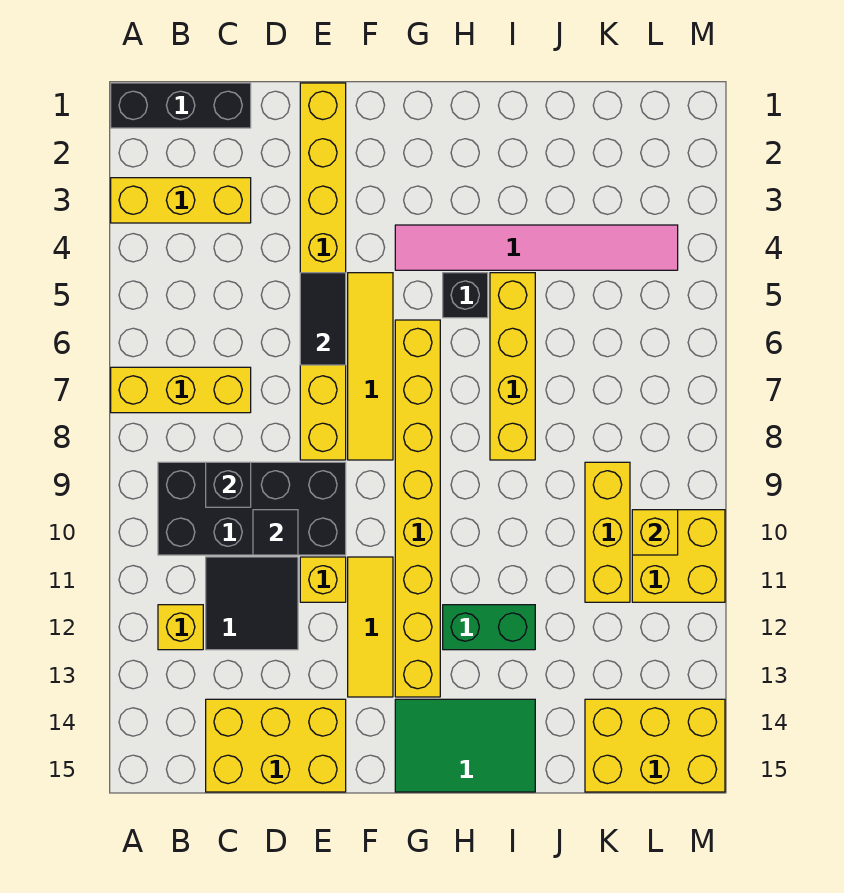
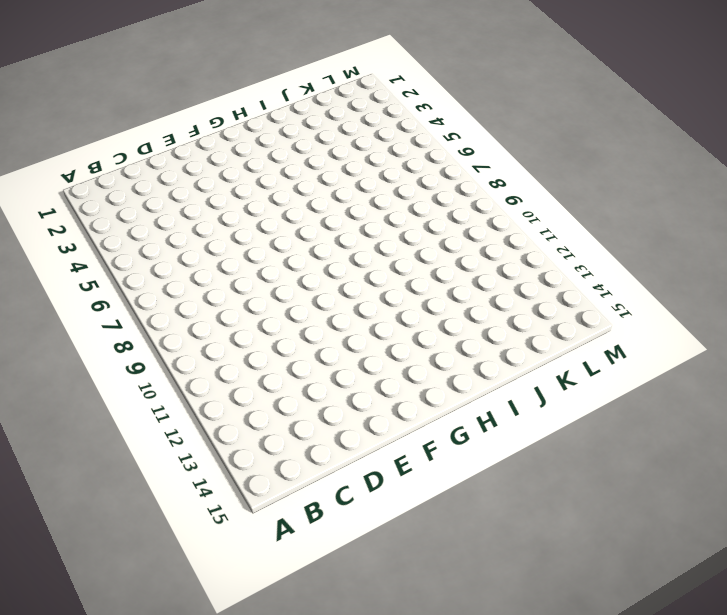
none -> black 1x3 brick [111,83,251,128]
none -> yellow 1x3 brick [111,178,251,223]
none -> yellow 1x3 brick [111,367,251,413]

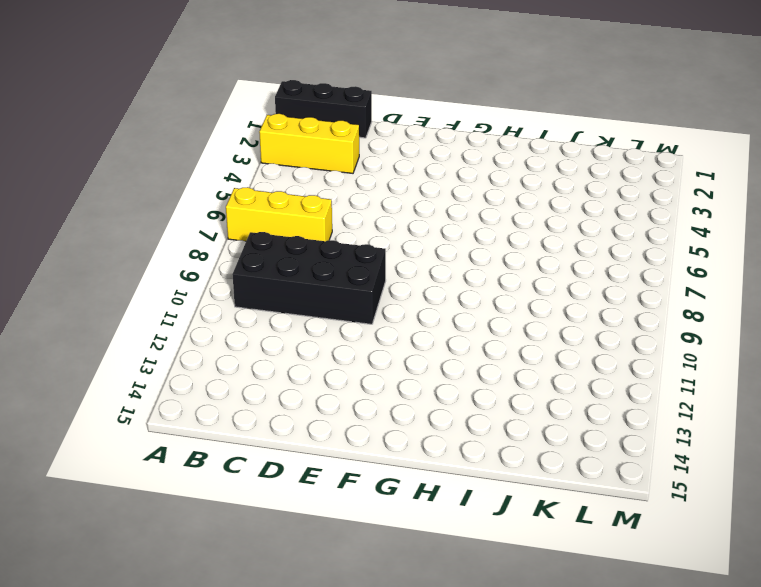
none -> yellow 1x1 brick [158,605,203,650]
none -> black 2x2 tile [206,557,298,650]
none -> yellow 2x3 brick [206,699,346,792]

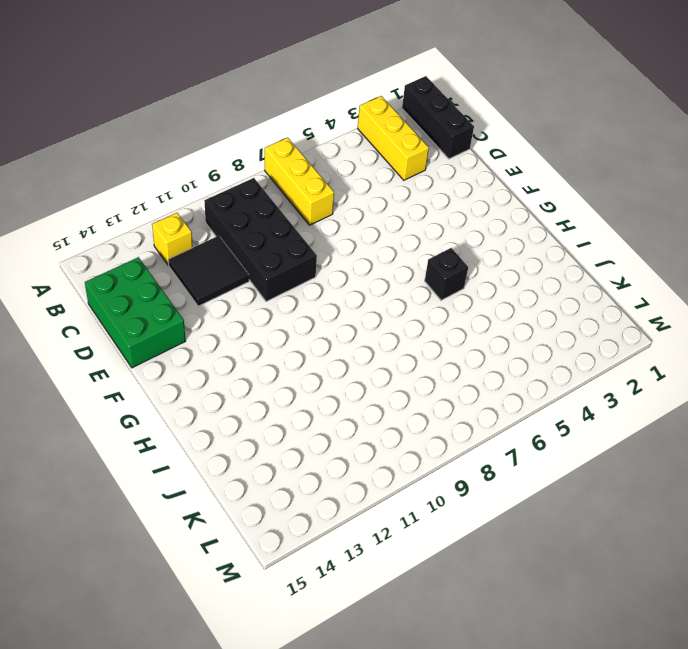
green 2x3 brick [85,257,185,368] -> yellow 2x3 brick [206,699,346,792]
none -> yellow 1x8 brick [300,83,346,460]
none -> yellow 1x1 brick [300,557,346,602]
none -> yellow 1x4 tile [348,273,393,460]

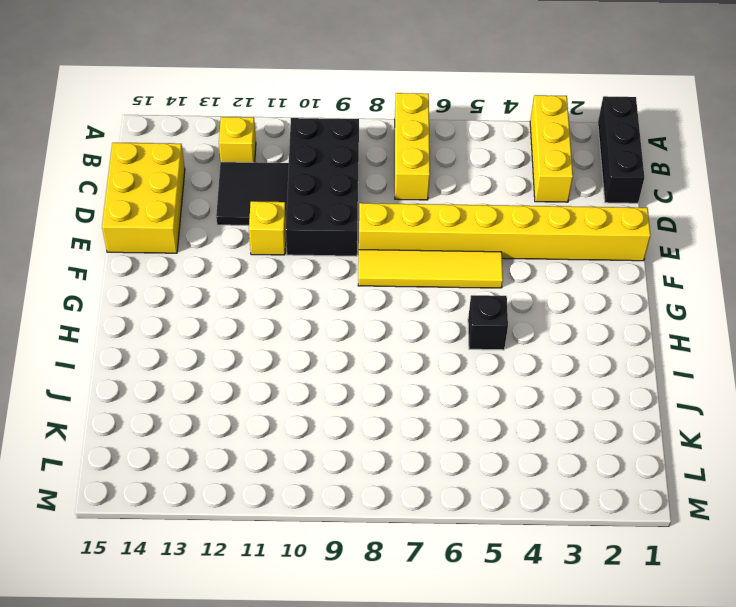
none -> yellow 1x3 tile [348,557,393,697]
none -> pink 1x6 tile [395,225,678,270]
none -> yellow 1x8 brick [395,320,440,697]

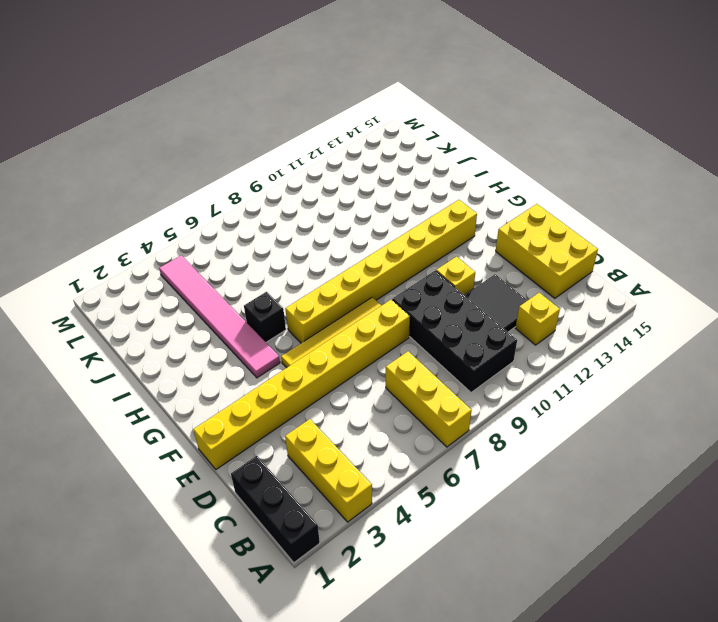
none -> yellow 1x3 tile [348,557,393,697]
none -> green 2x3 tile [395,699,535,792]
none -> green 1x2 brick [443,605,535,650]

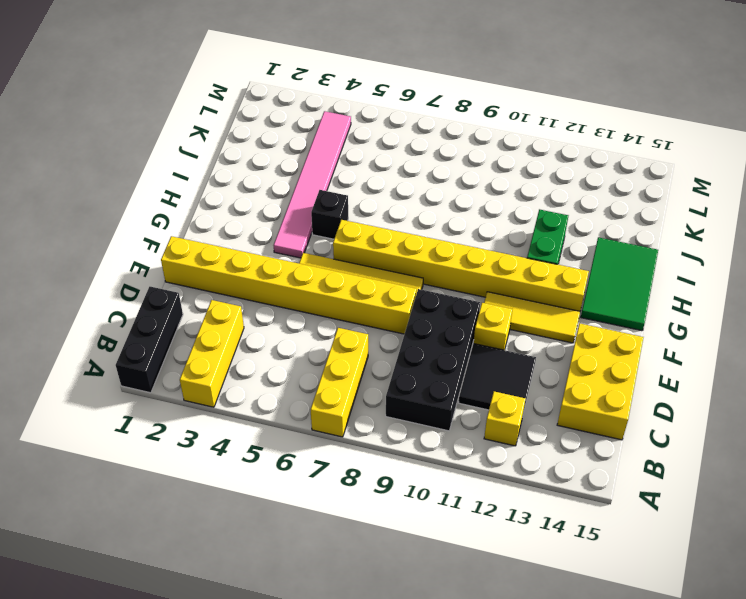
none -> yellow 1x4 brick [490,273,535,460]
none -> yellow 1x3 brick [585,462,630,602]
none -> yellow 2x3 brick [585,699,725,792]

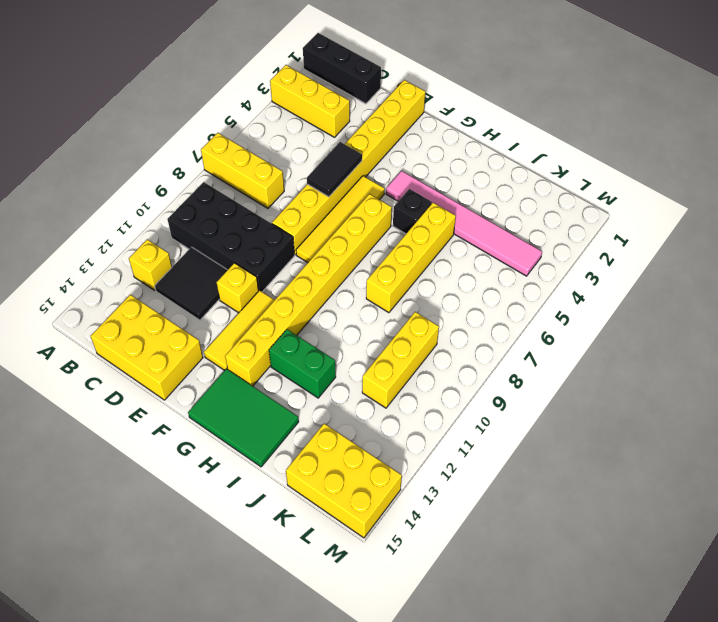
none -> yellow 2x2 brick [632,510,725,602]
none -> black 1x1 brick [206,462,251,507]
none -> black 1x1 tile [253,510,298,555]

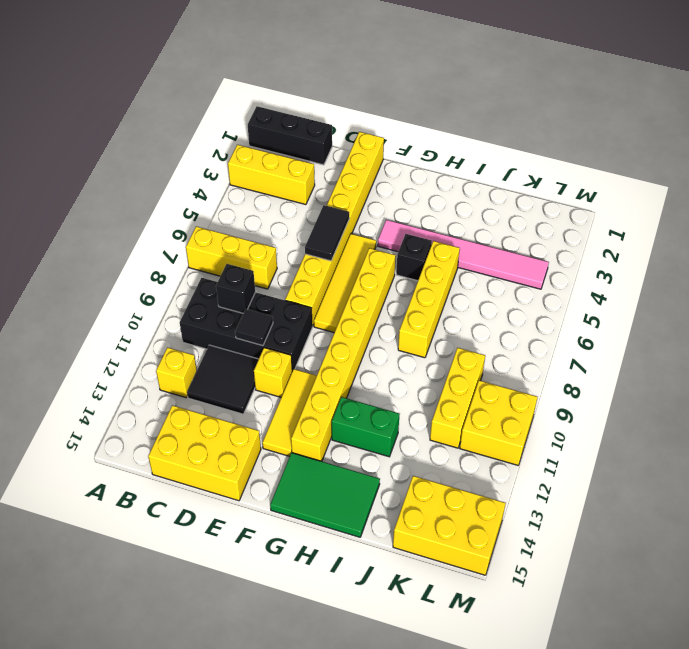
none -> yellow 1x1 brick [632,510,678,555]

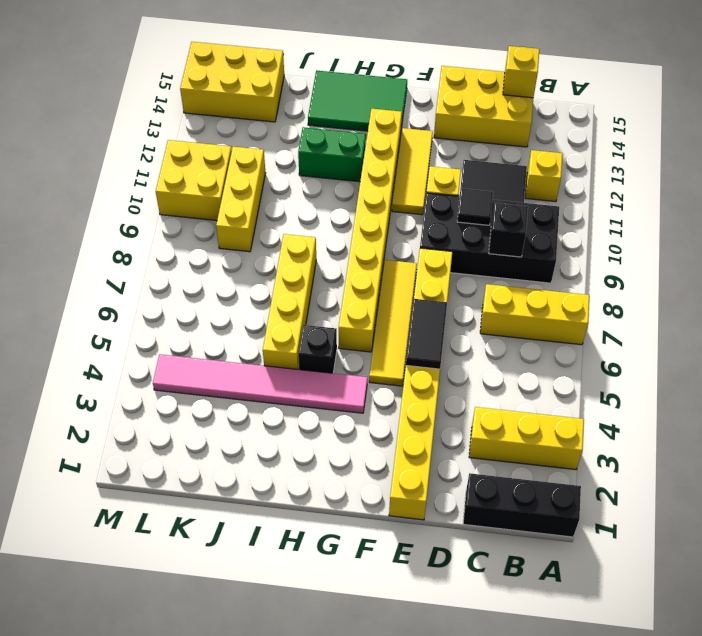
yellow 1x1 brick [503,46,540,98] -> yellow 1x1 brick moved to [632,510,678,555]

